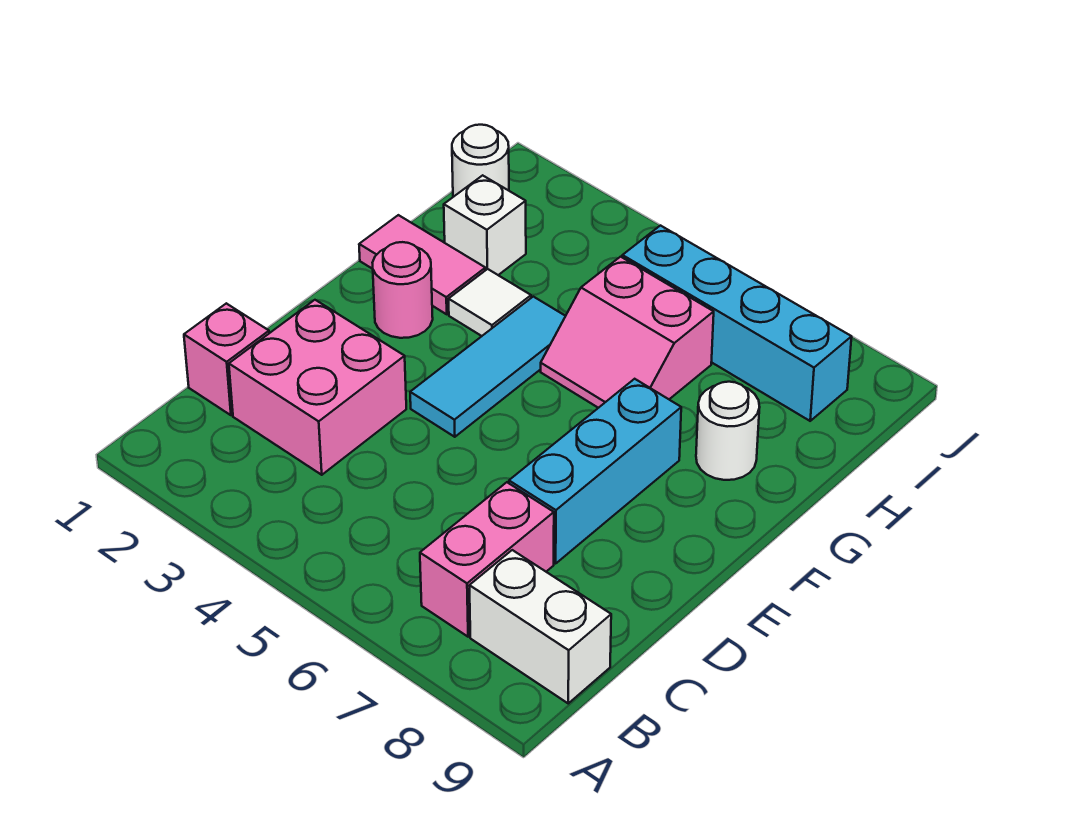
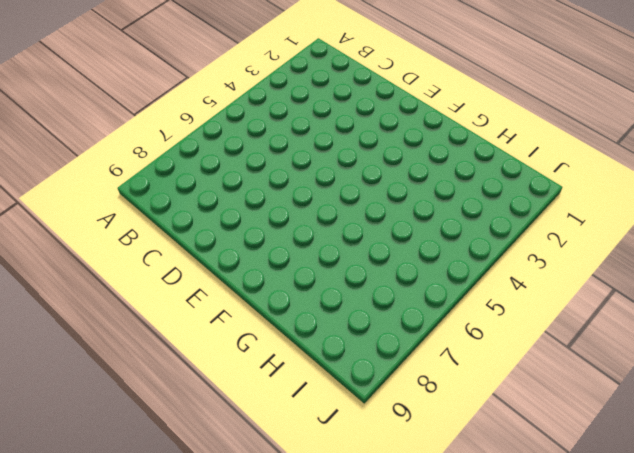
none -> pink 1x2 brick [420,482,554,637]
none -> white 1x2 brick [469,550,611,703]
none -> pink 1x1 brick [184,303,269,415]

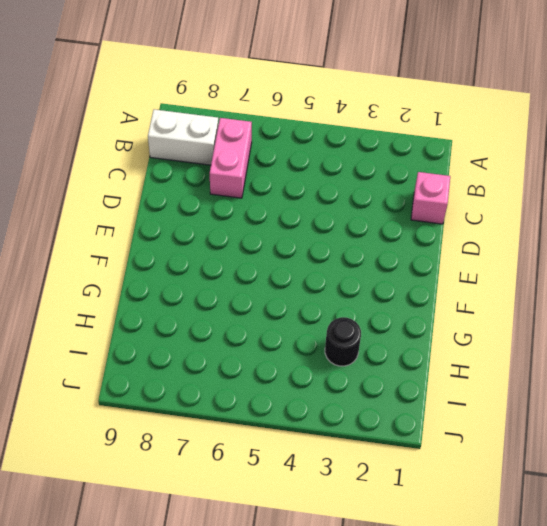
black 1x1 round brick [325,317,361,366] -> none
none -> pink 2x2 brick [229,300,406,475]
none -> cyan 1x3 brick [509,379,681,563]
none -> cyan 1x3 tile [410,297,565,437]

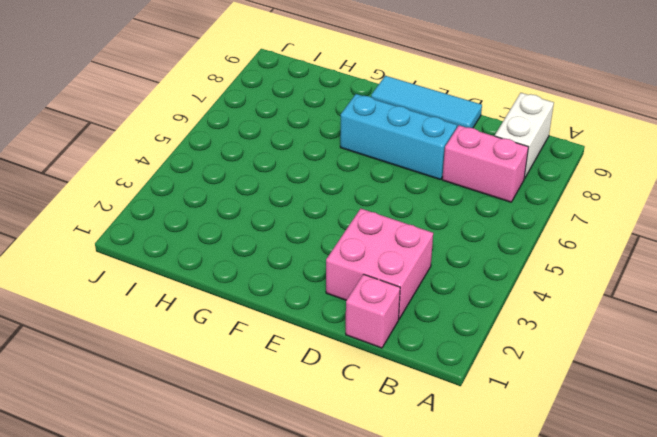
cyan 1x3 tile [371,76,482,128] -> cyan 1x3 tile moved to [410,297,565,437]
none -> pink 1x1 round brick [372,242,433,338]
none -> pink 1x2 tile [359,215,485,314]
none -> white 1x1 tile [449,269,531,336]

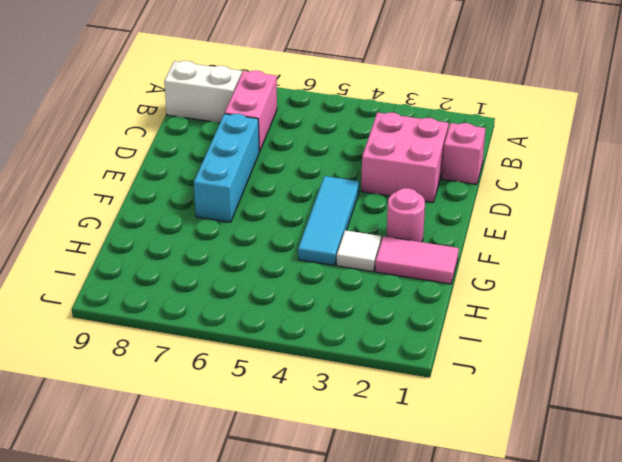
none -> pink 2x2 slope [541,257,714,408]
none -> white 1x1 round brick [696,382,760,480]
none -> white 1x1 brick [444,175,526,275]

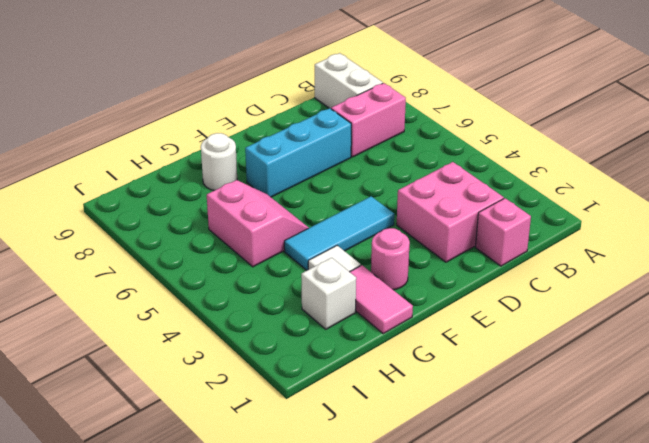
none -> white 1x1 round brick [452,125,509,197]
none -> cyan 1x4 brick [622,225,852,421]

